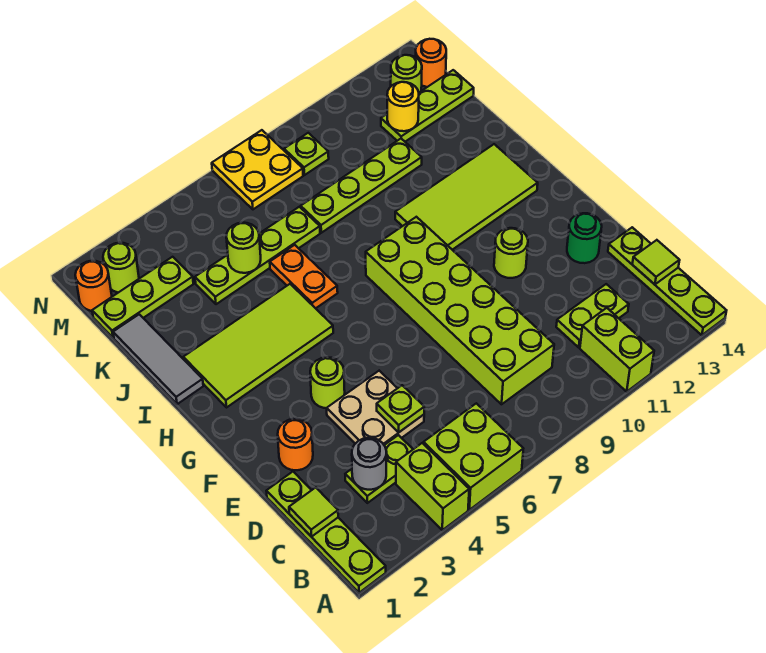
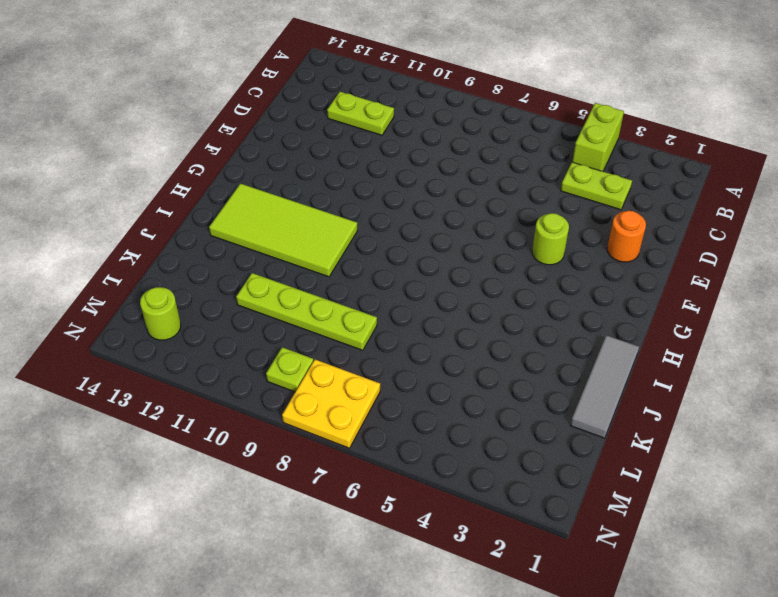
none -> lime 1x4 plate [267,472,386,593]
none -> lime 2x2 brick [424,403,523,510]
none -> lime 1x2 brick [580,308,654,392]
none -> lime 1x4 plate [608,227,727,335]

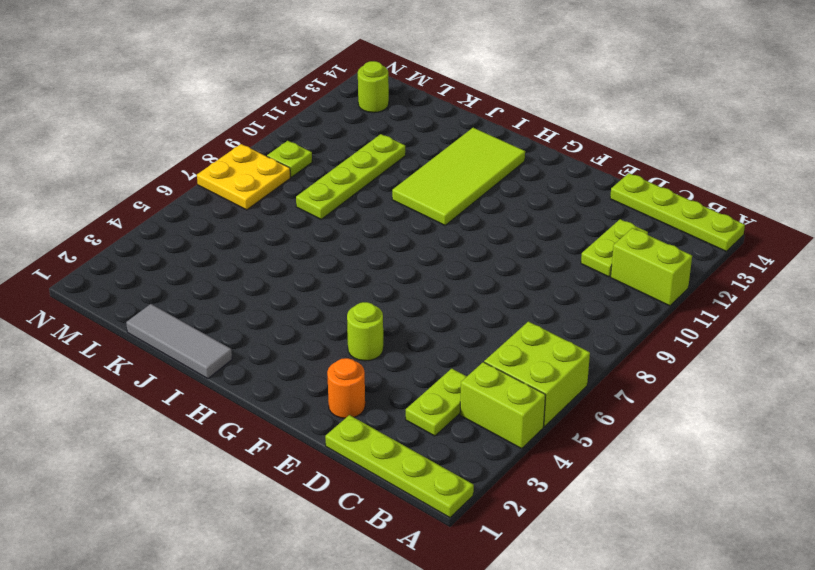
none -> lime 2x6 brick [366,217,554,404]
none -> tan 2x2 plate [327,371,424,445]
none -> green 1x1 round brick [567,213,602,263]
none -> lime 1x1 round brick [494,228,528,278]

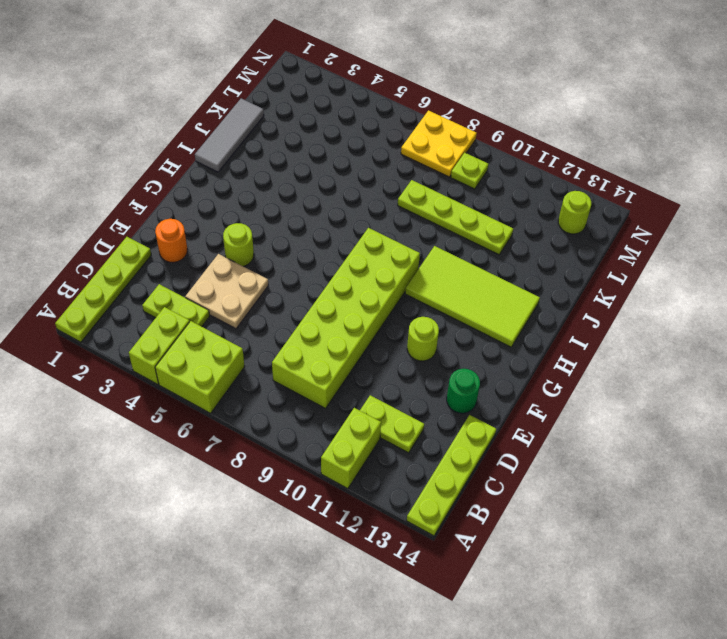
none -> lime 2x4 tile [183,284,333,407]
none -> orange 1x2 plate [270,245,338,308]
none -> lime 1x4 plate [195,207,320,304]
none -> lime 1x3 plate [92,257,193,338]

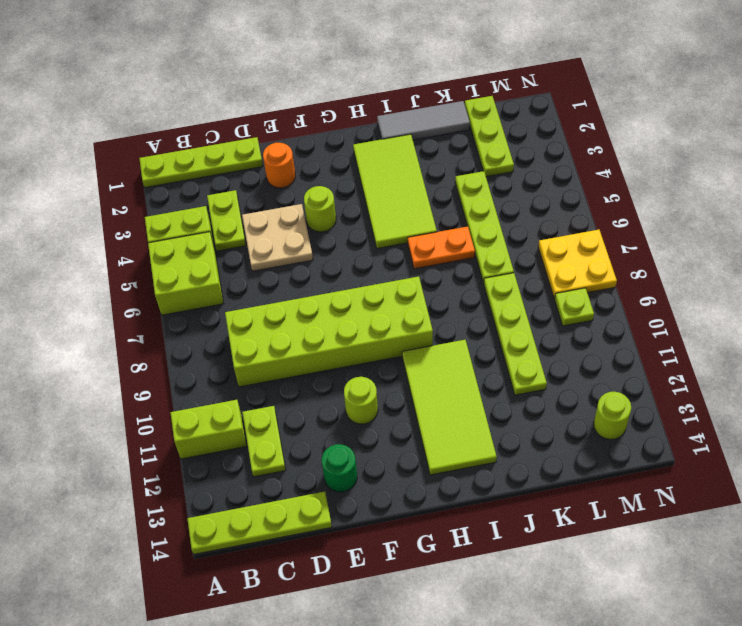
none -> lime 1x3 plate [381,70,474,142]
none -> orange 1x1 round brick [75,261,112,311]
none -> lime 1x1 round brick [103,243,139,293]
none -> orange 1x1 round brick [415,39,446,87]

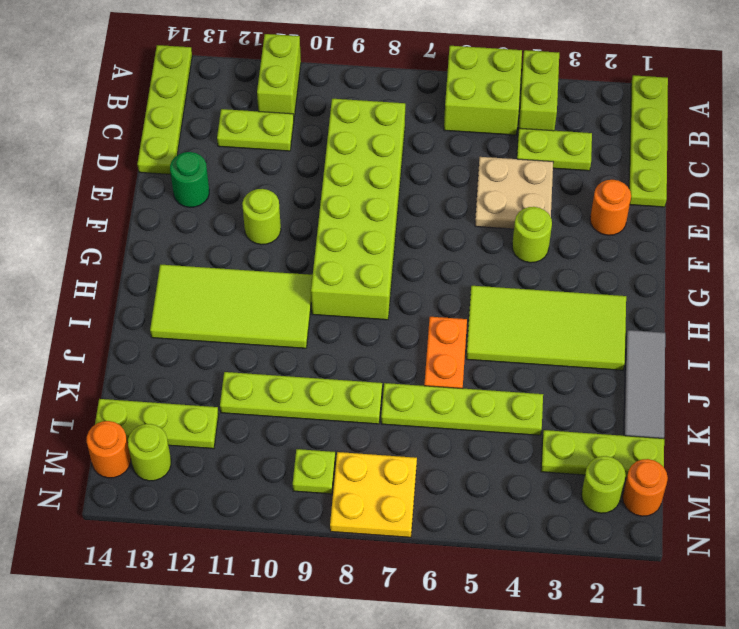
none -> lime 1x1 tile [289,488,338,537]
none -> grey 1x1 round brick [352,438,387,490]
none -> lime 1x1 tile [632,240,680,284]
none -> lime 1x1 plate [377,385,424,433]

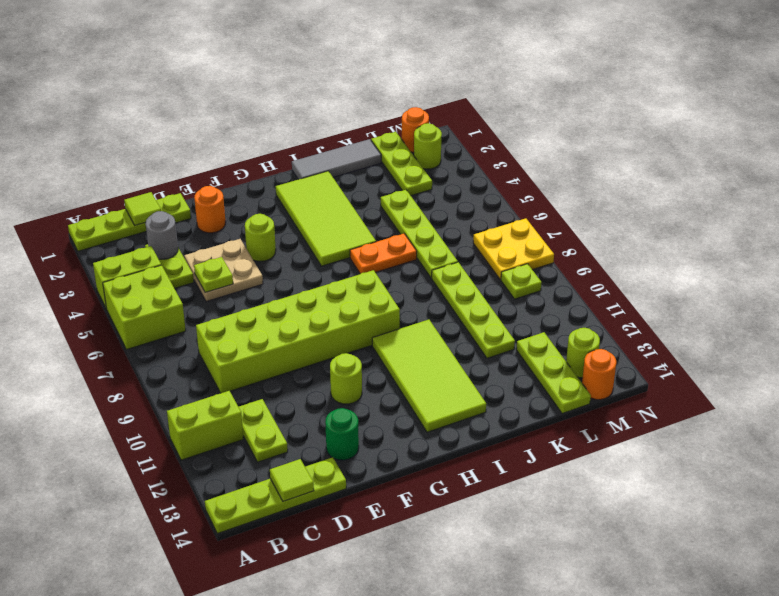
none -> lime 1x1 round brick [226,223,261,273]
none -> yellow 1x1 round brick [387,82,419,131]

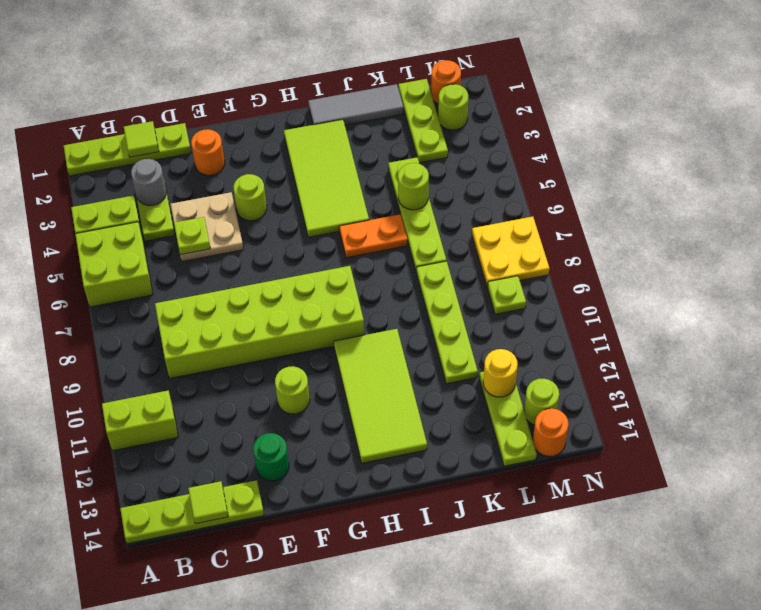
none -> lime 1x2 plate [556,284,629,348]

